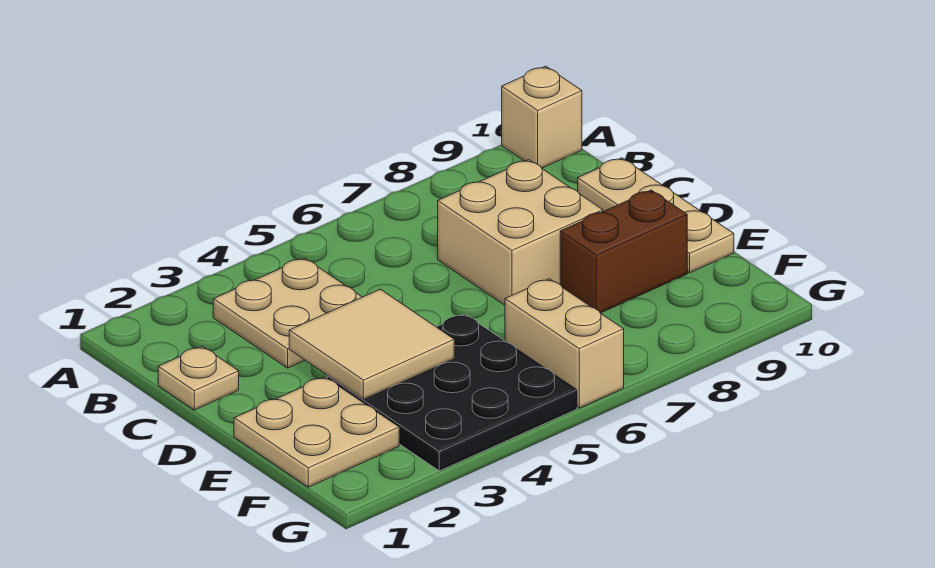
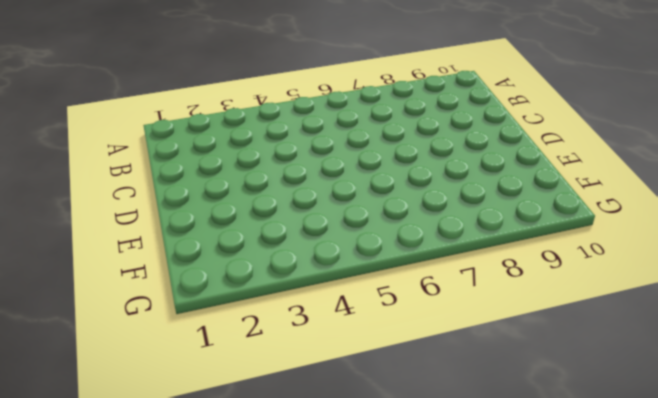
none -> tan 1x1 brick [502,66,582,168]
none -> tan 2x2 plate [213,258,362,368]

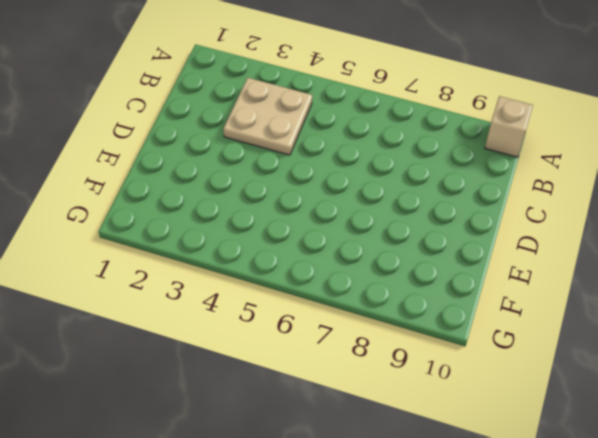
none -> tan 1x1 plate [158,346,239,410]
none -> tan 2x2 brick [438,160,603,305]

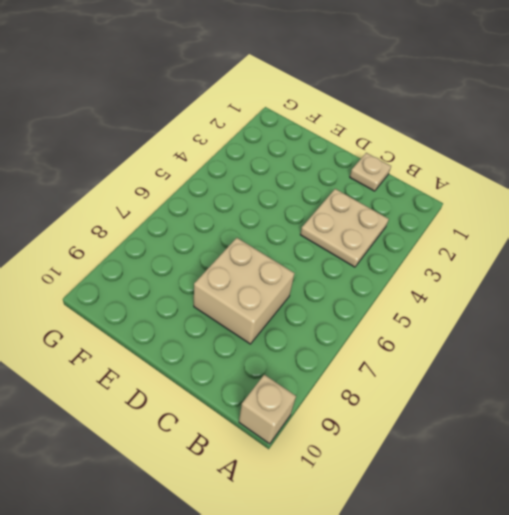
none -> tan 1x3 plate [578,158,734,273]
none -> tan 2x2 plate [234,377,399,487]

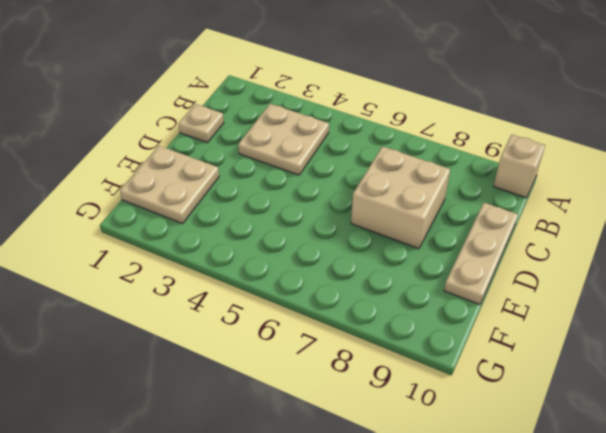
none -> black 3x3 plate [327,314,577,471]
none -> brown 1x2 brick [560,190,687,313]

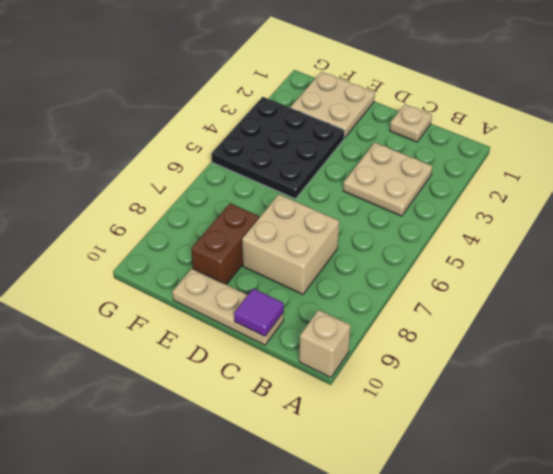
purple 1x1 tile [234,289,284,336] -> none
none -> tan 1x2 brick [505,279,624,408]
none -> tan 2x2 tile [289,289,454,400]

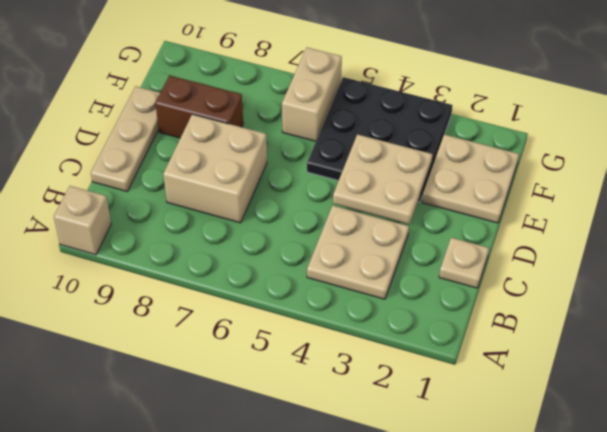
tan 2x2 plate [333,134,432,224] -> tan 2x2 tile [289,289,454,400]

